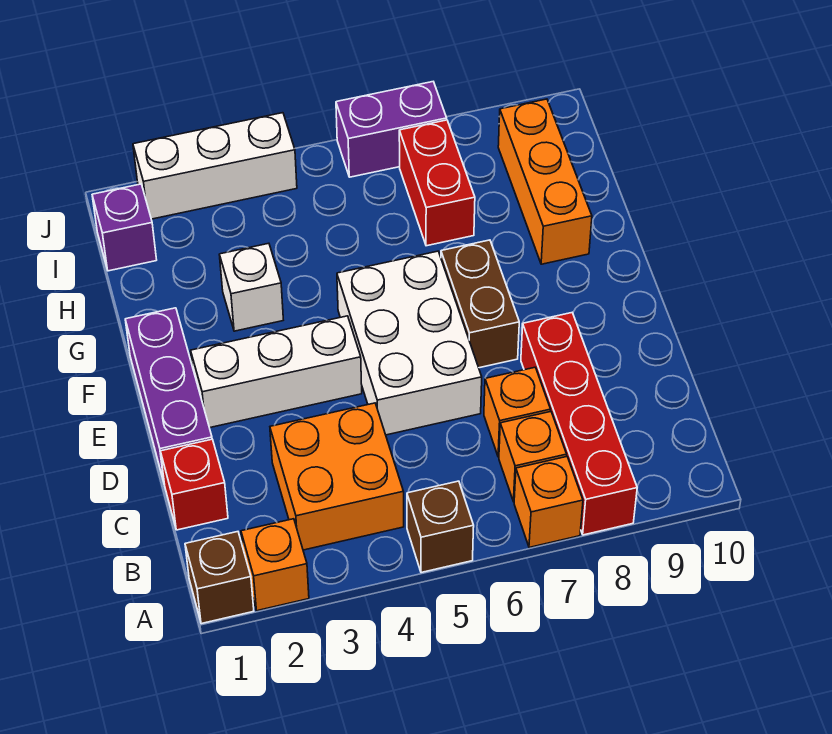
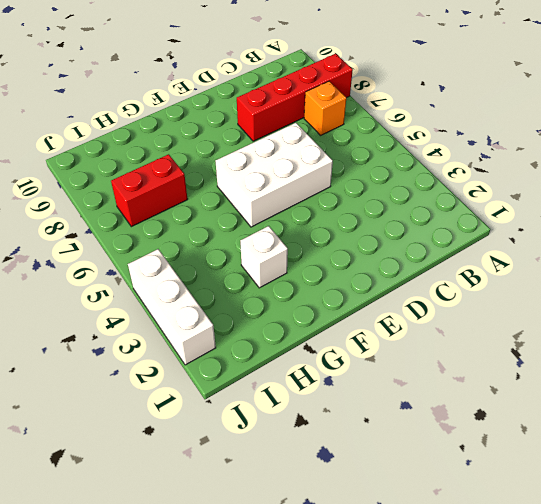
none -> brown 1x1 brick [185,532,254,624]
none -> orange 1x1 brick [241,519,309,611]
none -> brown 1x1 brick [407,481,474,573]

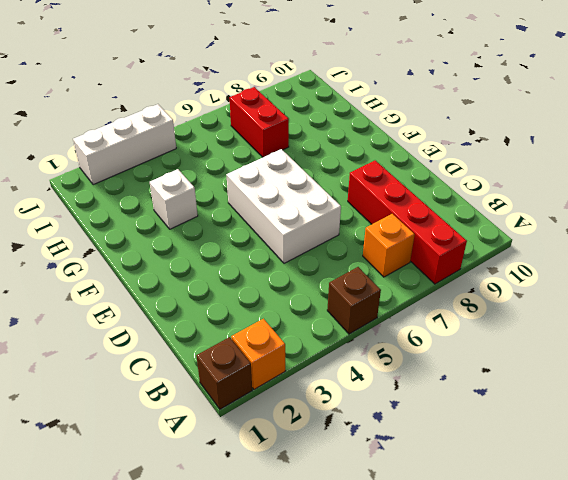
none -> orange 1x1 brick [514,457,583,547]
none -> orange 2x2 brick [270,403,404,550]
none -> red 1x1 brick [160,439,228,530]

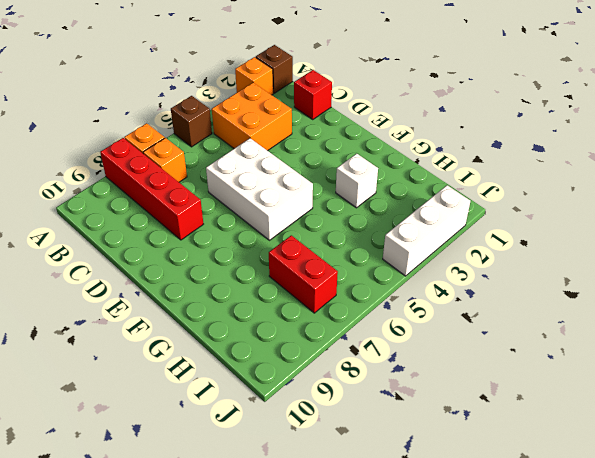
none -> orange 1x1 brick [484,367,551,457]
none -> purple 1x3 brick [125,308,212,482]
none -> white 1x3 brick [191,316,362,428]

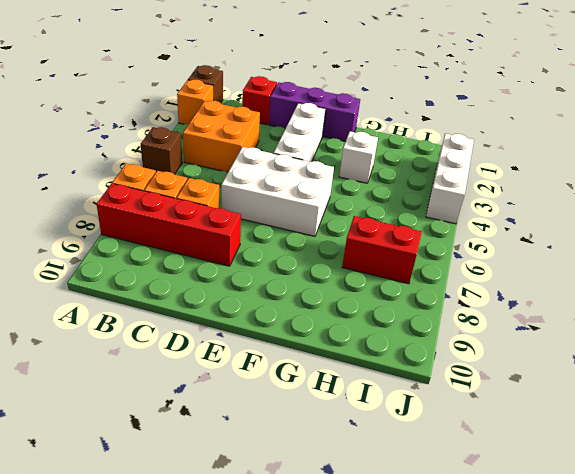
none -> brown 1x2 brick [441,240,519,368]
none -> orange 1x3 brick [498,99,592,264]
none -> purple 1x1 brick [92,184,157,271]

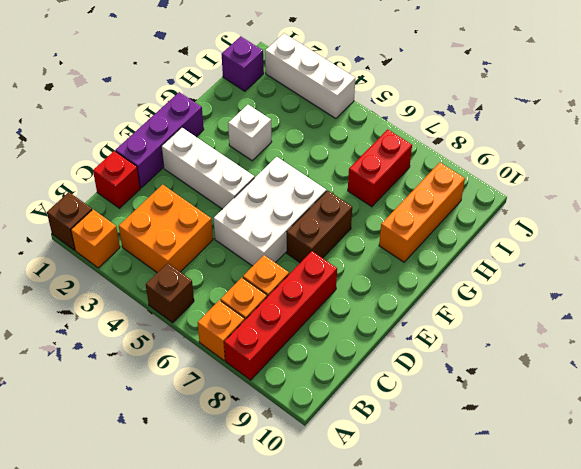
none -> purple 1x2 brick [336,82,447,177]

